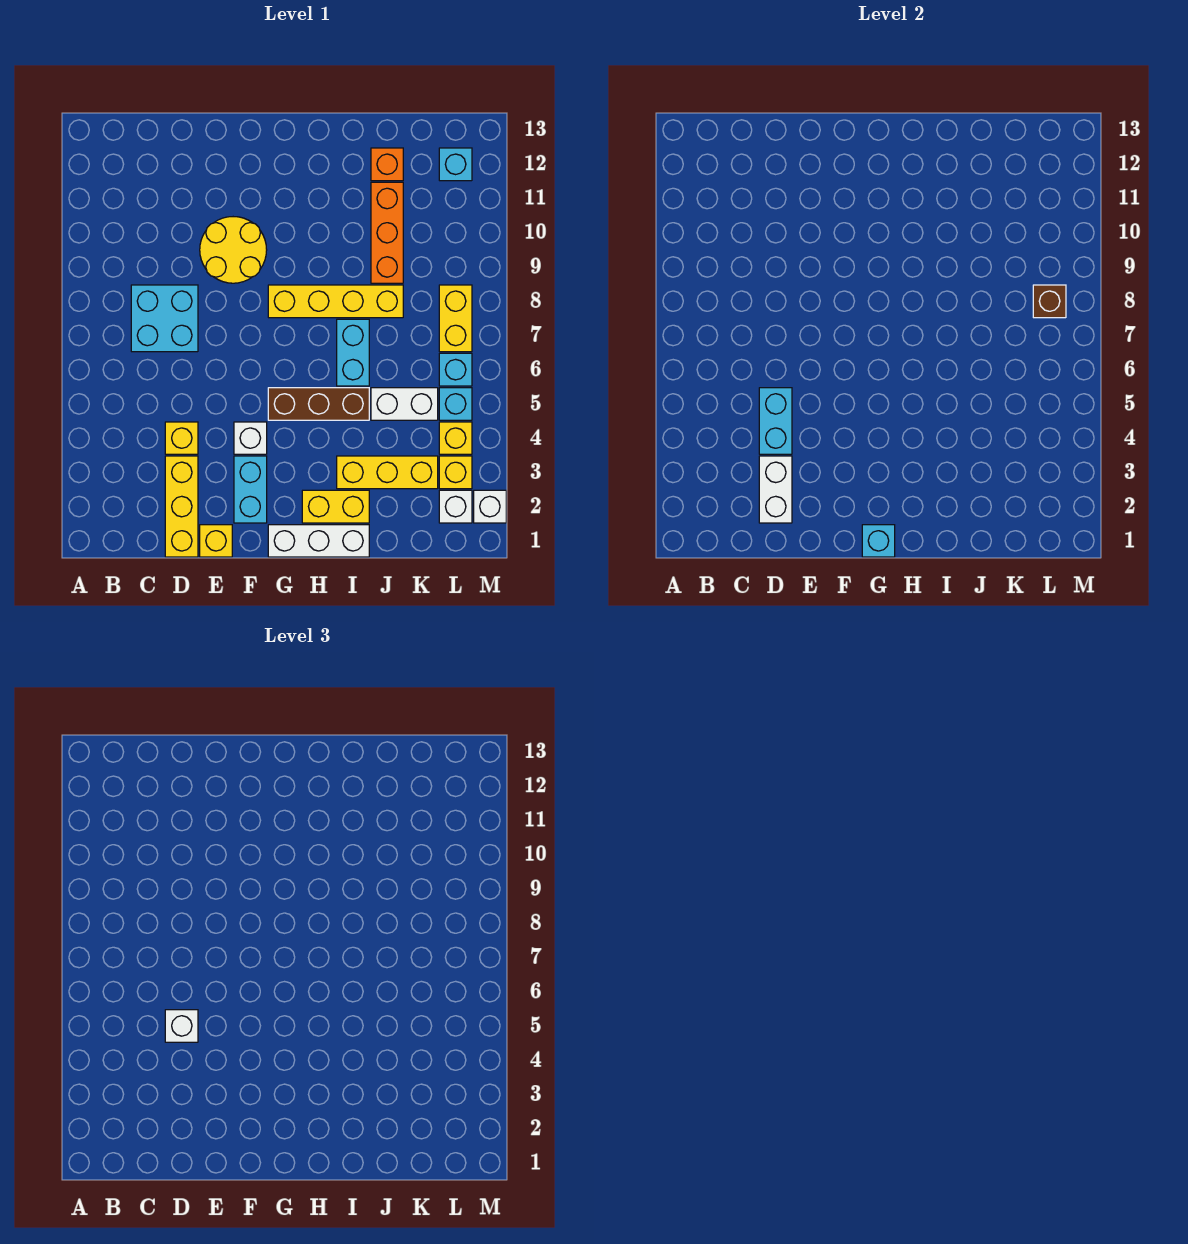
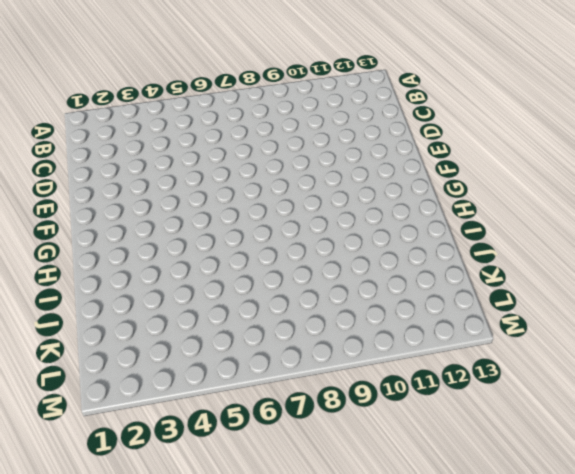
none -> cyan 2x2 brick [131,285,198,352]
none -> yellow 1x3 brick [165,456,198,557]
none -> yellow 1x1 brick [165,422,198,454]

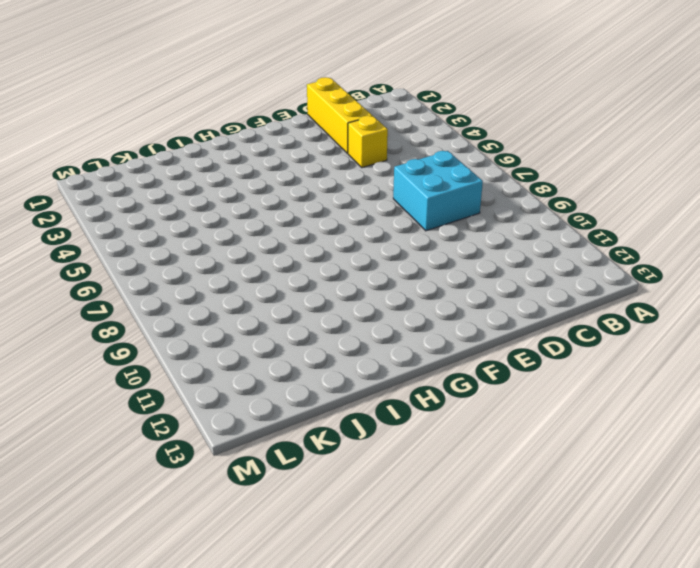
none -> yellow 1x1 brick [200,525,232,557]
none -> yellow 2x2 round brick [200,217,267,283]
none -> cyan 1x2 brick [234,456,267,523]

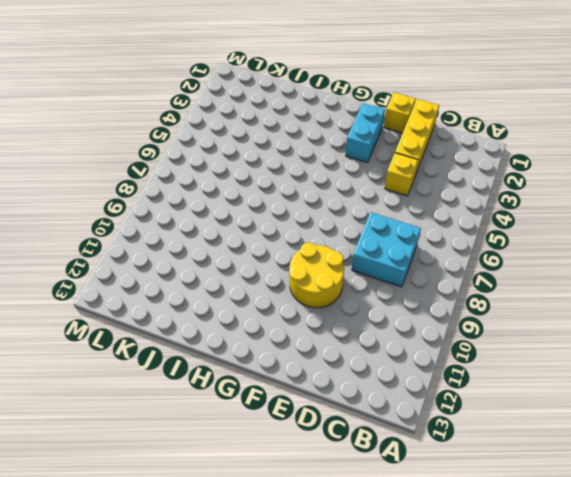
none -> white 1x1 brick [234,422,267,454]
none -> white 1x3 brick [268,525,369,557]
none -> brown 1x3 brick [268,388,369,420]

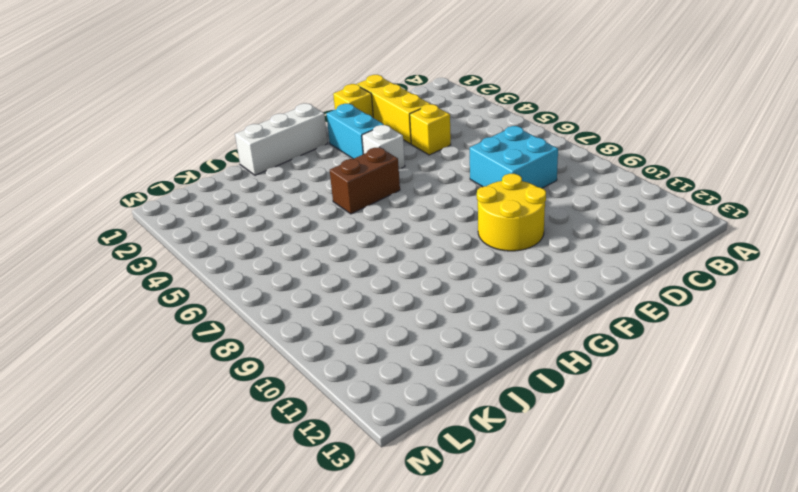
brown 1x2 brick [330,147,400,214] -> brown 1x3 brick [268,388,369,420]
none -> yellow 1x4 brick [268,285,403,318]
none -> yellow 1x2 brick [302,490,369,523]
none -> yellow 1x3 brick [337,456,438,489]

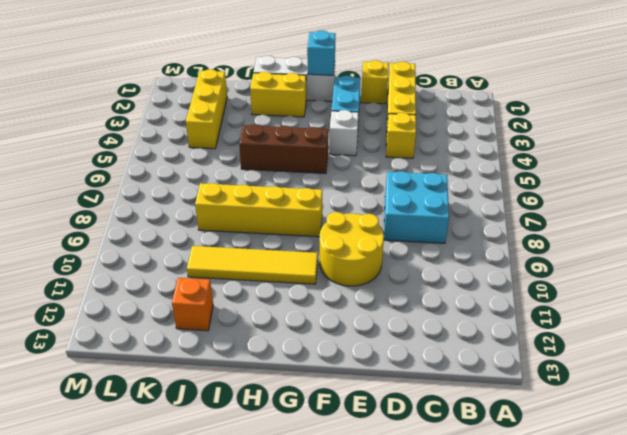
yellow 1x4 tile [187,246,318,284] -> orange 1x3 brick [371,182,403,283]
yellow 1x3 brick [186,69,227,149] -> yellow 1x3 brick turned to [337,456,438,489]
none -> cyan 1x2 brick [337,319,369,386]
none -> white 1x2 brick [371,388,438,420]
none -> white 1x1 brick [439,490,472,523]

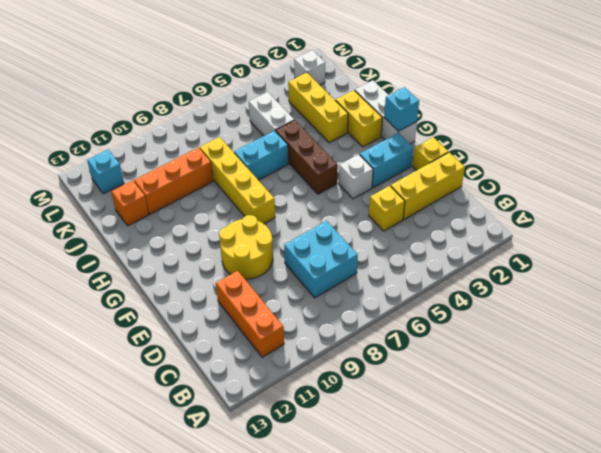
orange 1x3 brick [216,271,284,357] -> none
none -> yellow 1x1 brick [439,456,472,489]
none -> yellow 1x1 brick [439,422,472,454]
none -> cyan 1x1 brick [439,388,472,420]

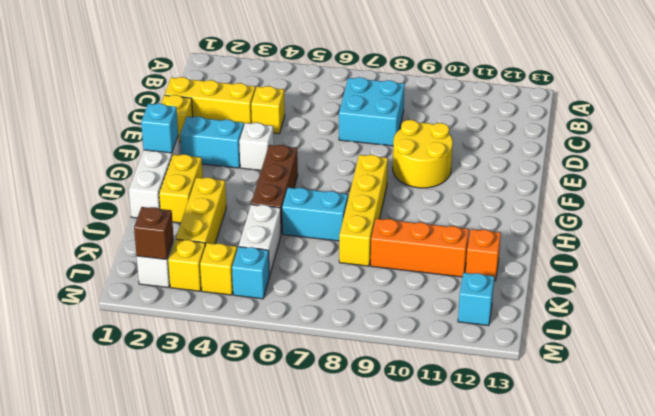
brown 1x1 brick [134,207,174,259] -> brown 1x1 brick moved to [1033,285,1066,318]
none -> cyan 1x1 brick [439,353,472,386]
none -> yellow 1x2 brick [439,285,472,352]
none -> white 1x1 brick [474,490,506,523]

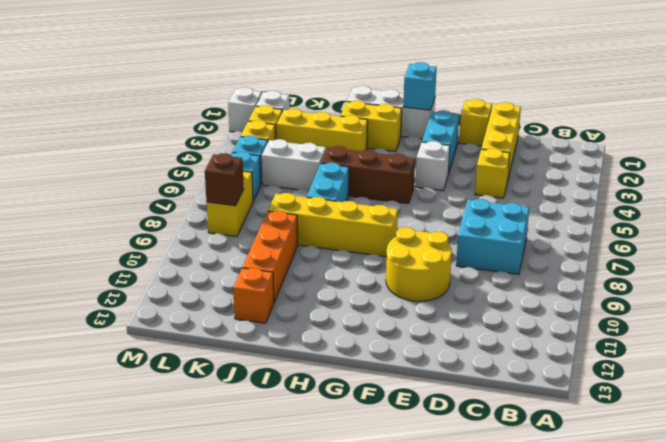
none -> cyan 1x1 brick [439,148,472,181]
none -> white 1x2 brick [759,456,792,523]
none -> cyan 1x2 brick [759,388,792,454]

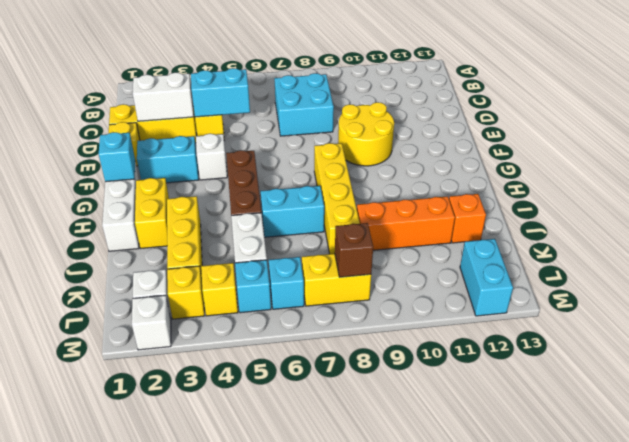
cyan 1x2 brick [460,239,513,316] -> cyan 1x1 brick [439,148,472,181]
none -> white 1x1 brick [165,1010,198,1042]

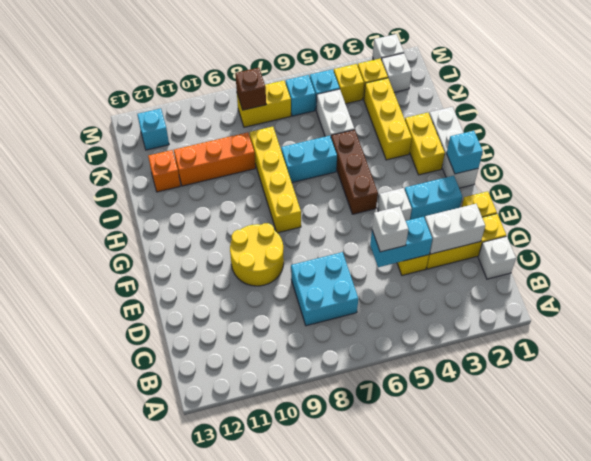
white 1x1 brick [478,236,516,279] -> none

